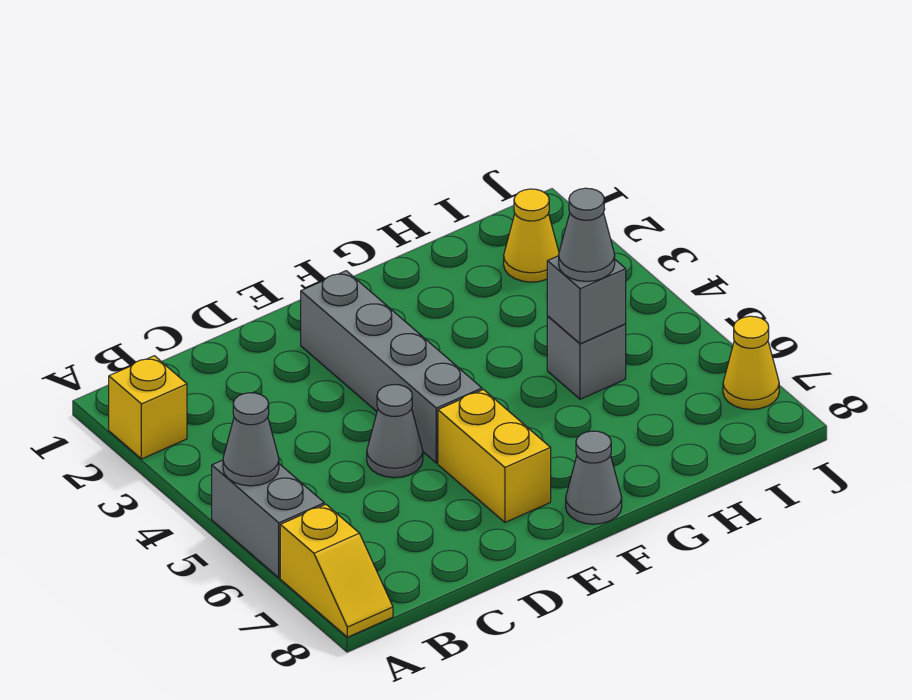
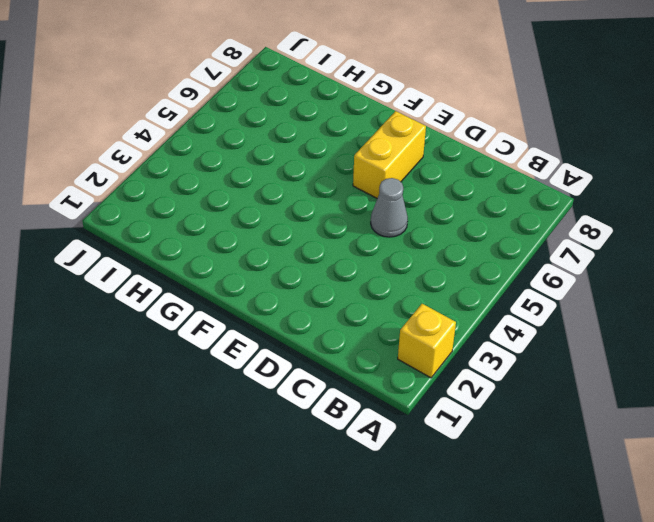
none -> grey 1x2 brick [212,460,324,578]
none -> yellow 1x2 slope [280,504,393,637]
none -> grey 1x4 brick [301,271,482,463]

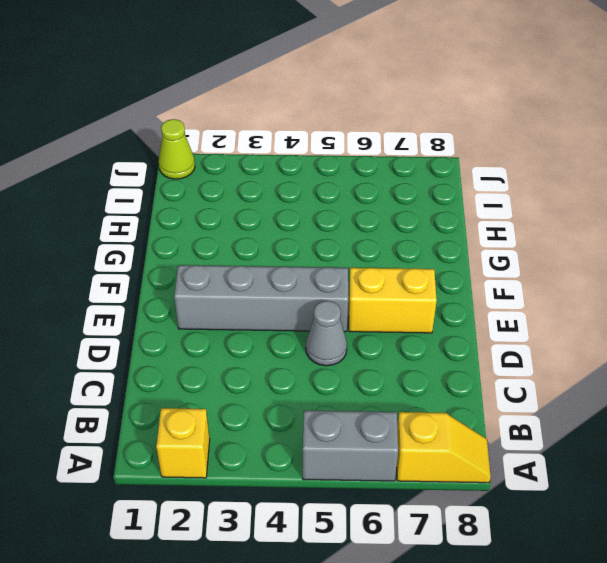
lime 1x1 cone [159,119,195,179] -> none
none -> grey 1x1 cone [566,431,622,524]
none -> grey 1x1 brick [547,316,626,399]
none -> yellow 1x1 cone [504,189,559,282]

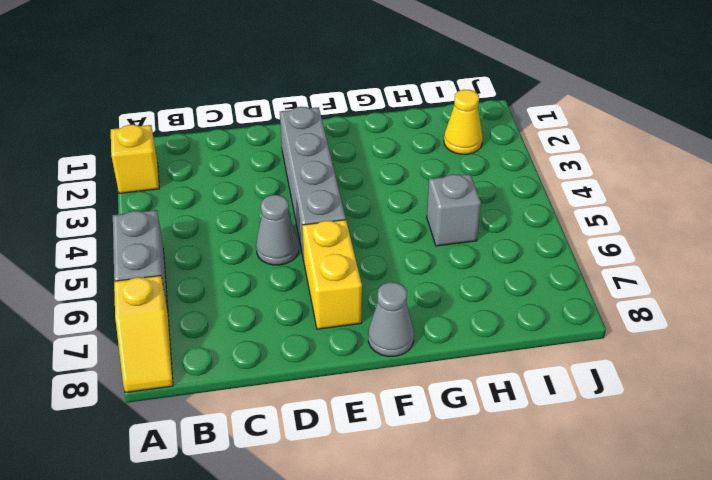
none -> yellow 1x1 cone [723,316,779,409]
none -> grey 1x1 cone [223,393,279,486]
none -> grey 1x1 brick [547,256,626,344]

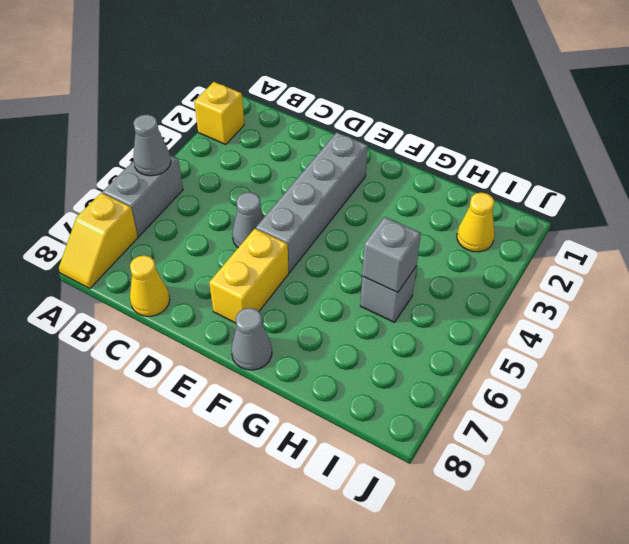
yellow 1x1 cone [130,255,170,316] -> yellow 1x1 cone moved to [723,316,779,409]
none -> grey 1x1 cone [559,188,615,281]

